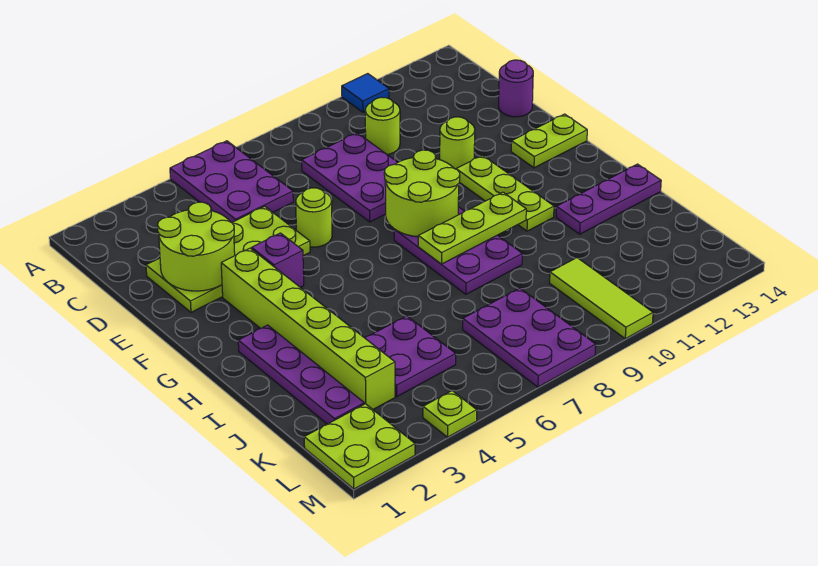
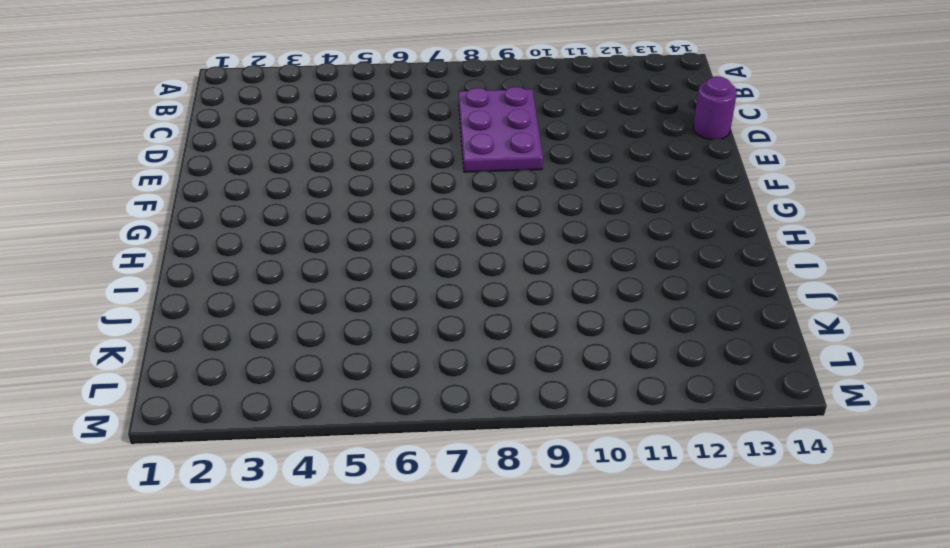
none -> purple 2x3 plate [170,141,293,223]
none -> blue 1x1 tile [342,74,389,112]
none -> lime 1x1 round brick [365,97,400,154]

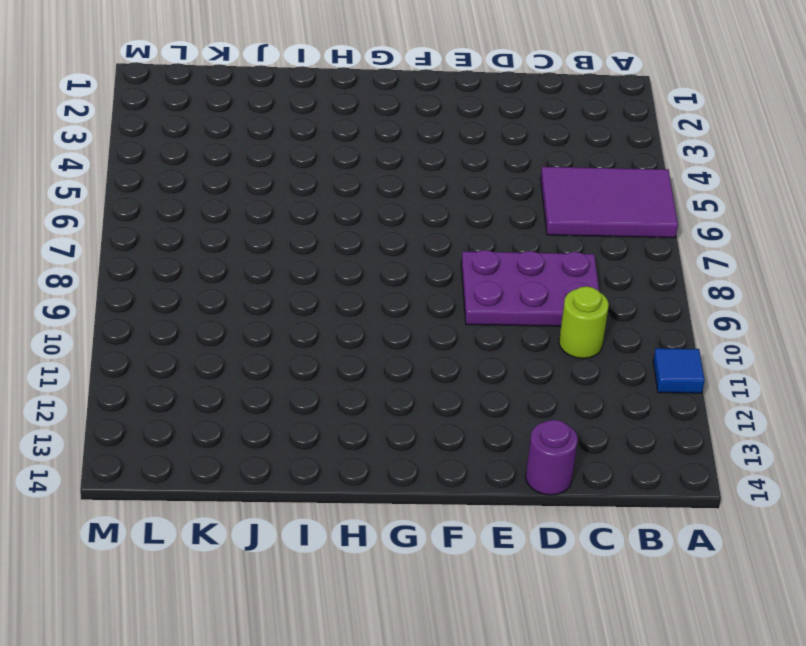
purple 2x3 tile [541,167,678,238] -> purple 2x3 plate [170,141,293,223]
none -> lime 2x4 plate [146,206,310,312]
none -> lime 1x1 round brick [296,188,332,247]
none -> lime 1x1 round brick [440,117,475,169]

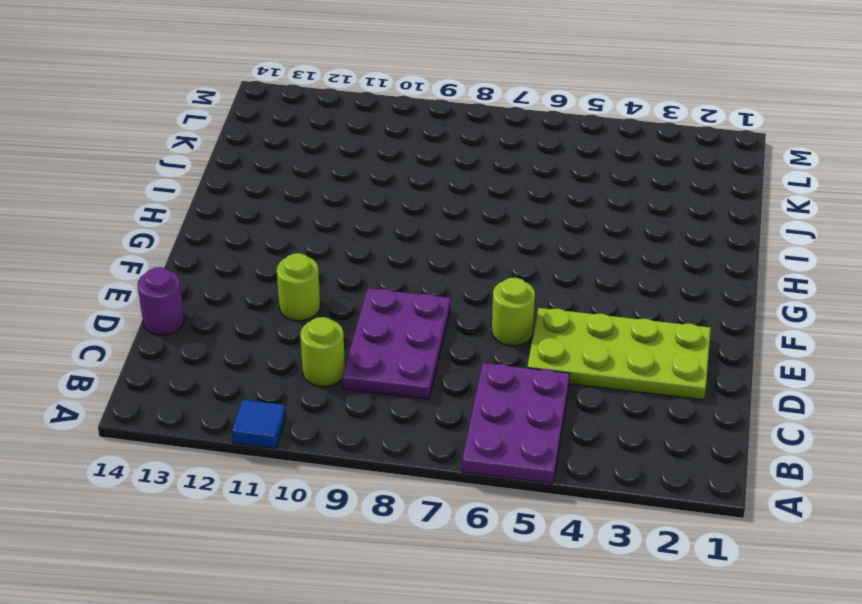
none -> lime 1x6 brick [221,248,395,409]
none -> purple 1x1 brick [252,233,304,287]
none -> lime 1x3 plate [456,155,554,231]

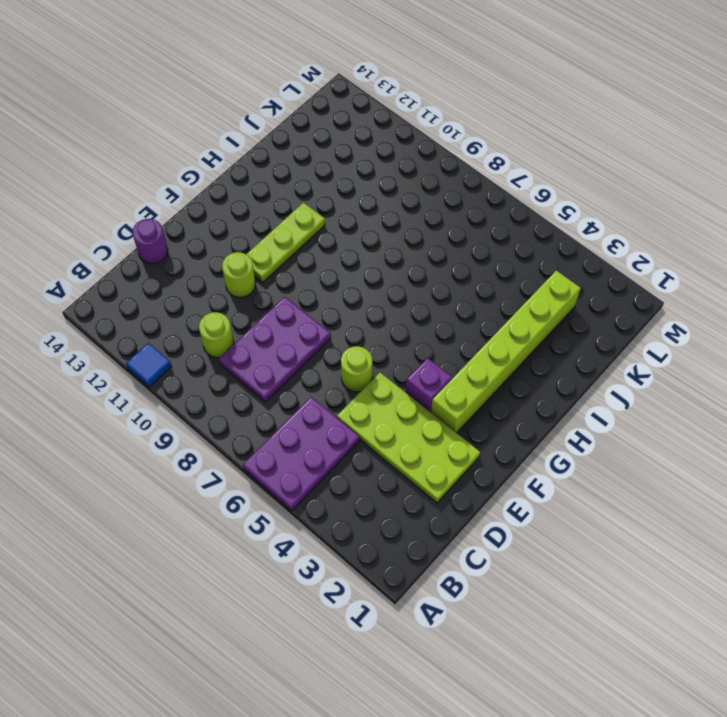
none -> lime 1x2 plate [511,114,587,168]
none -> purple 2x3 plate [394,207,522,294]
none -> purple 1x4 plate [238,325,364,424]

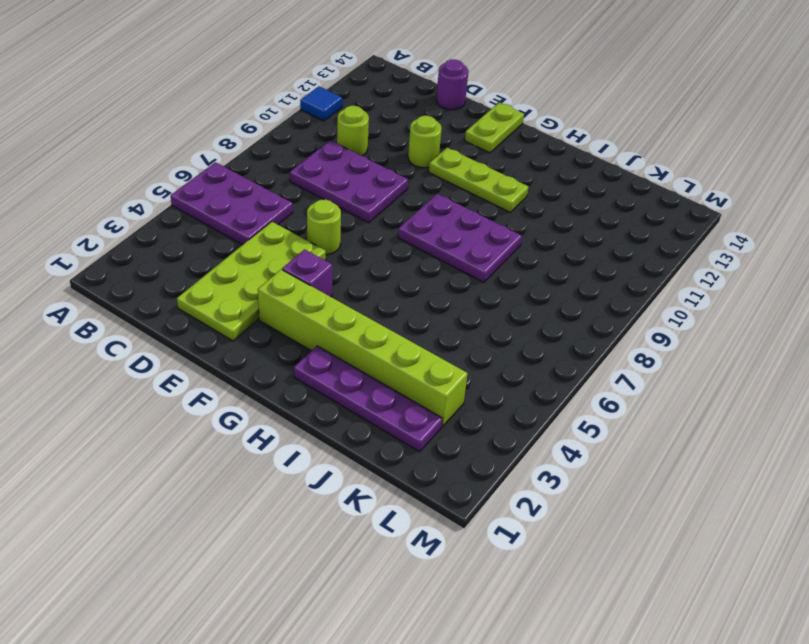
none -> purple 1x3 plate [556,164,661,234]
none -> purple 2x2 plate [365,316,456,397]
none -> purple 2x3 plate [463,288,596,387]

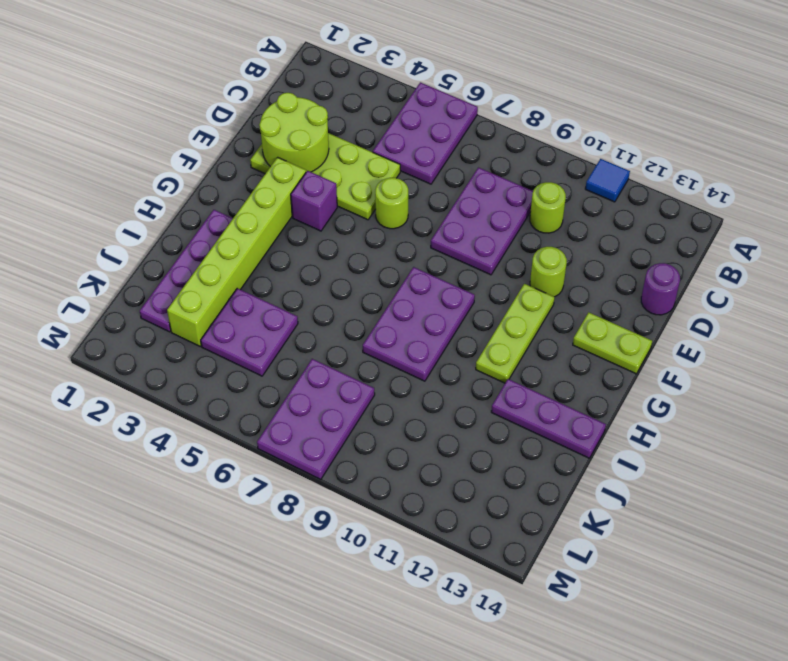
none -> lime 1x3 tile [550,258,653,339]
none -> lime 2x2 plate [304,404,415,489]
none -> lime 1x1 plate [423,391,477,437]

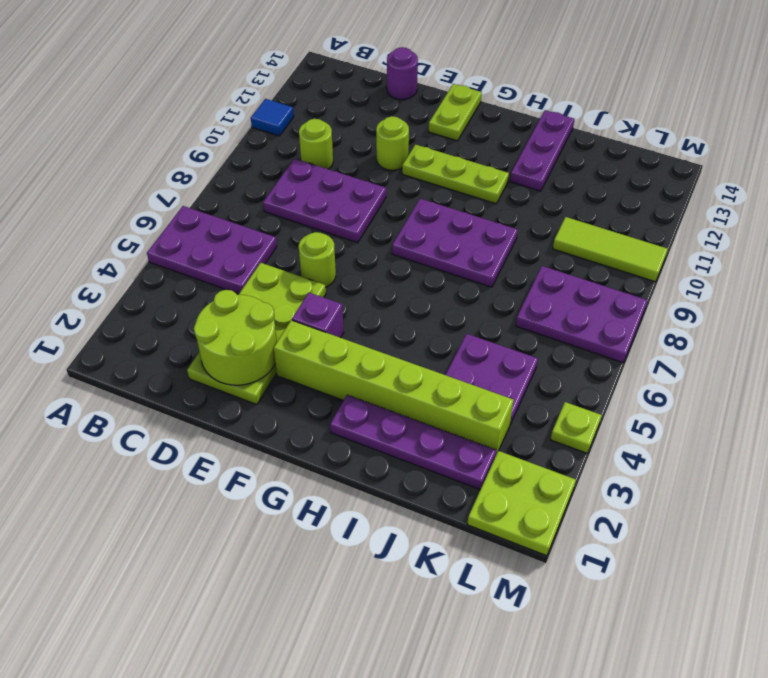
none -> lime 2x2 round brick [384,150,460,237]
none -> lime 1x3 plate [418,192,526,264]

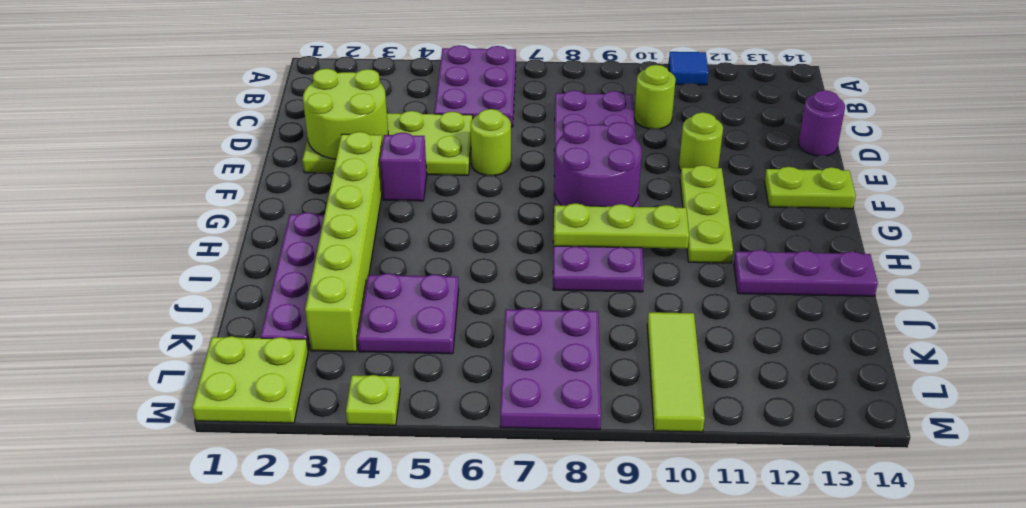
purple 2x2 round brick [554,121,642,207] -> lime 2x2 round brick [384,150,460,237]

